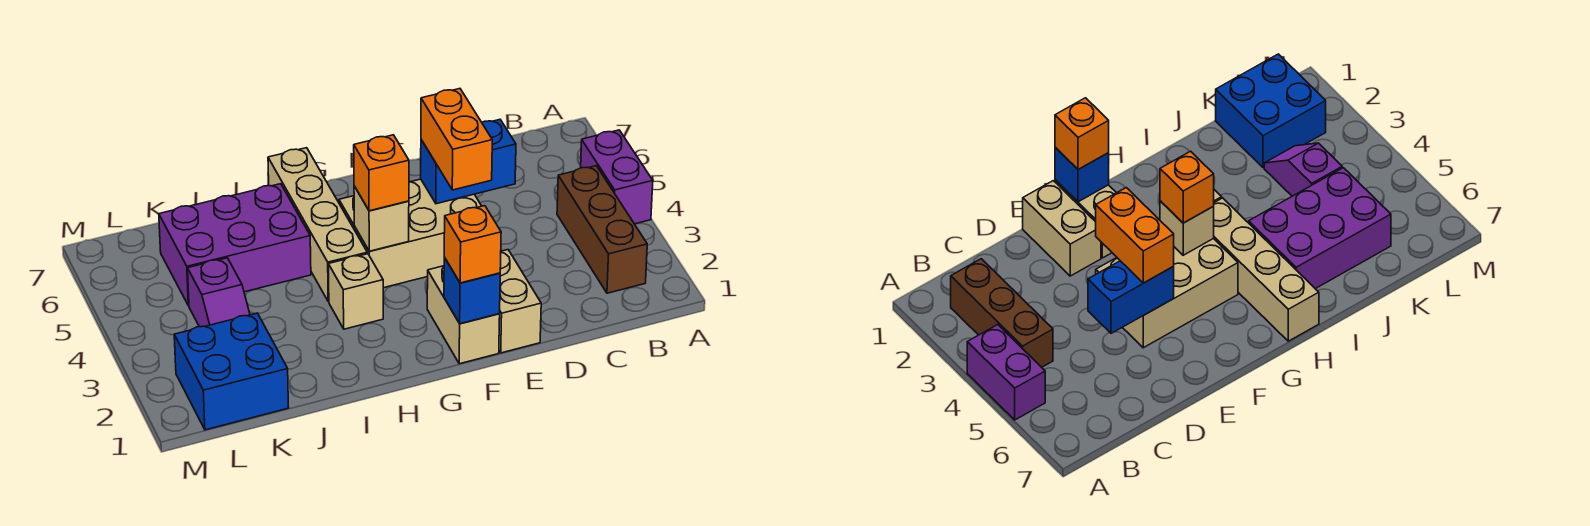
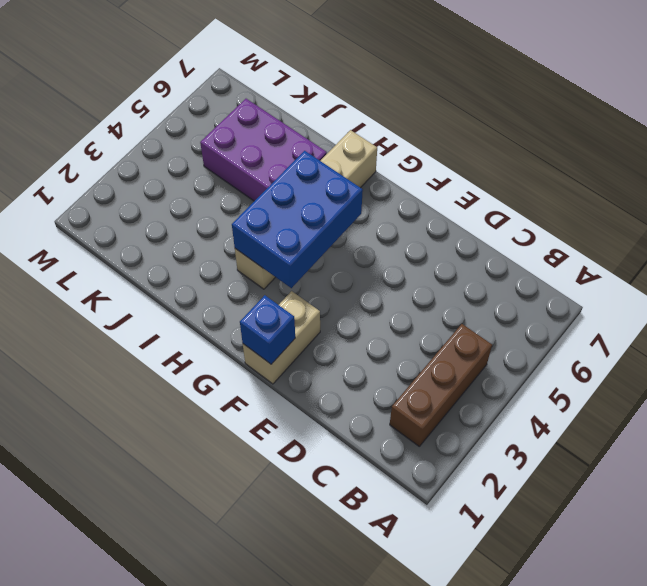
blue 2x3 brick [232,151,363,288] -> tan 1x1 brick [354,186,409,251]
none -> purple 1x2 brick [581,130,653,224]
none -> tan 1x2 brick [499,250,541,353]
none -> tan 2x3 brick [339,179,481,288]

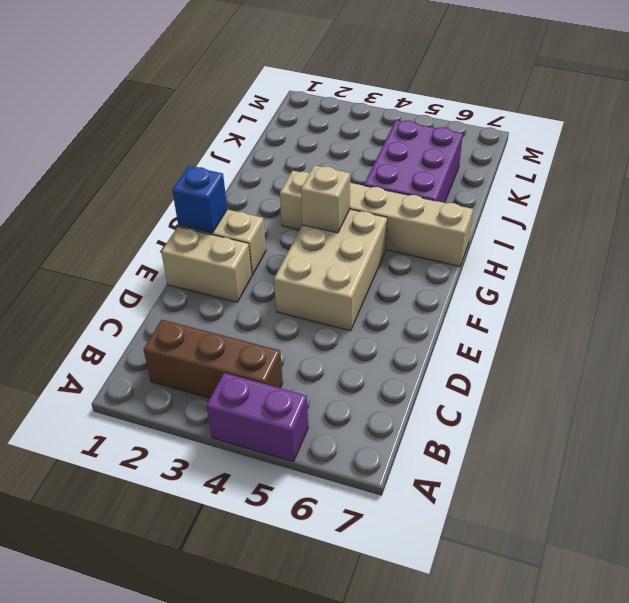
none -> blue 2x2 brick [174,313,289,430]
none -> purple 1x2 slope [188,258,250,327]
none -> blue 1x2 brick [421,120,516,204]

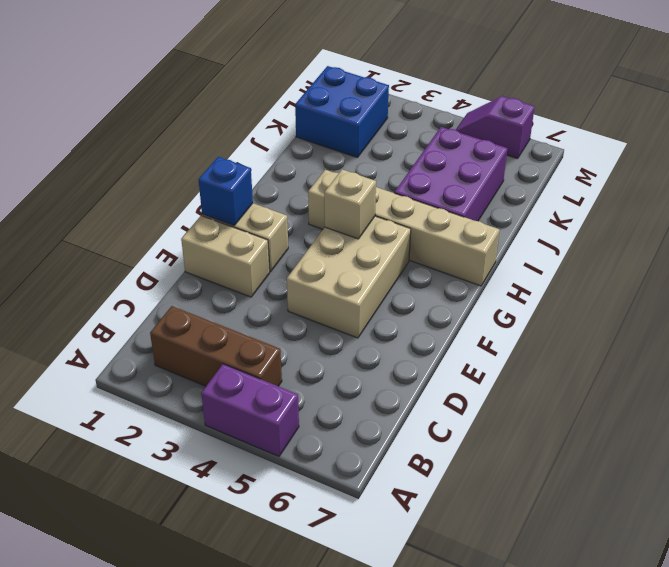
purple 1x2 slope [456,96,535,159] -> purple 1x2 slope moved to [188,258,250,327]
none -> blue 1x2 brick [421,120,516,204]
none -> orange 1x2 brick [421,89,492,190]
none -> orange 1x1 brick [444,206,501,283]

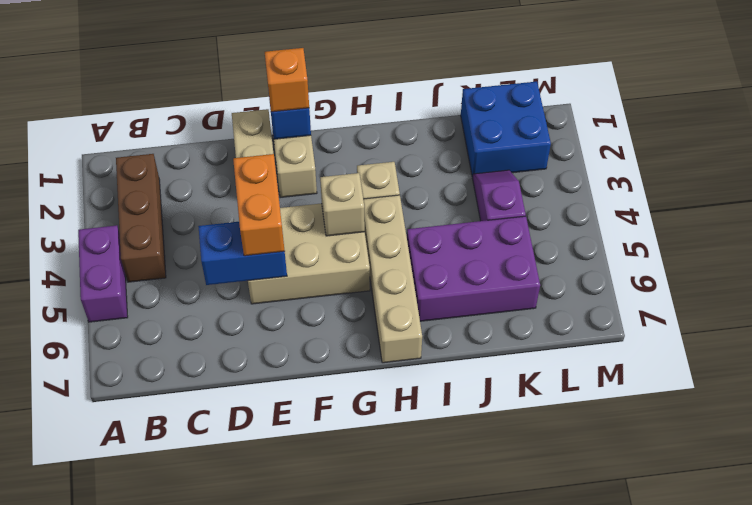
none -> orange 1x1 brick [354,135,409,211]

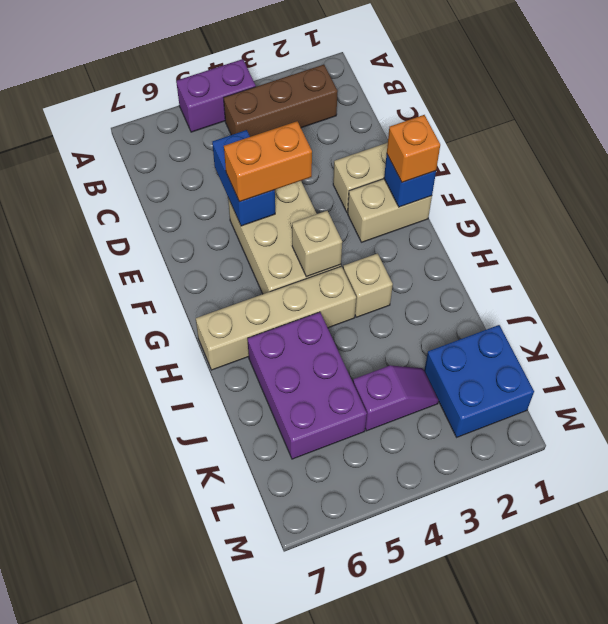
none -> orange 1x1 brick [354,135,409,211]

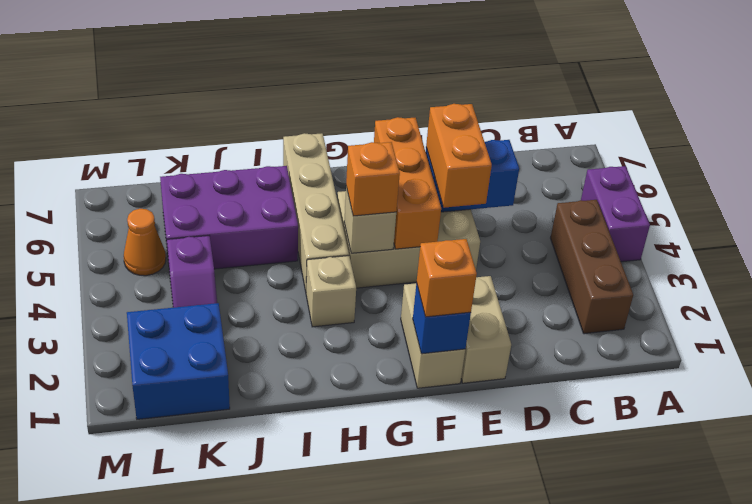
orange 1x3 brick [374,117,441,249] -> none
orange 1x1 cone [124,209,166,276] -> none

